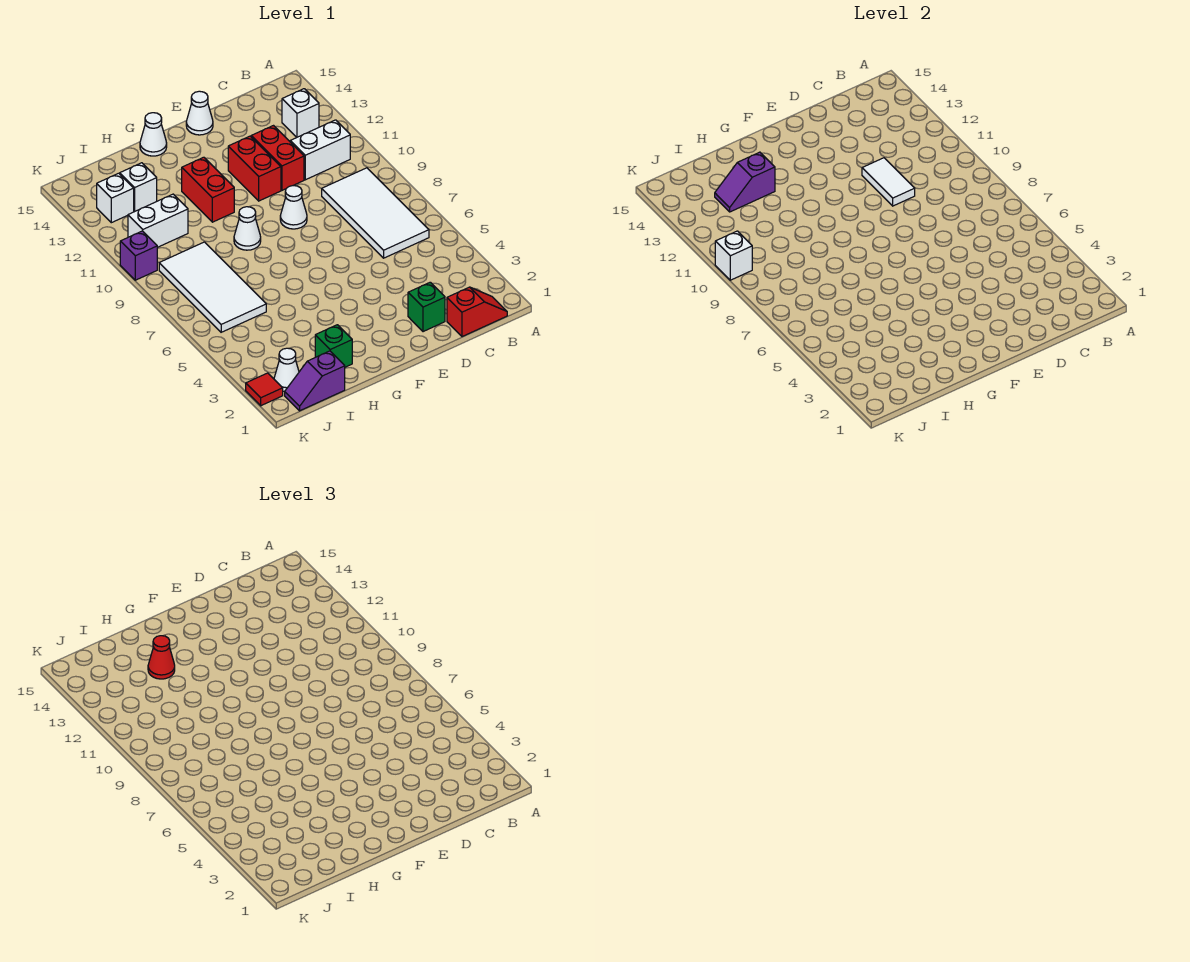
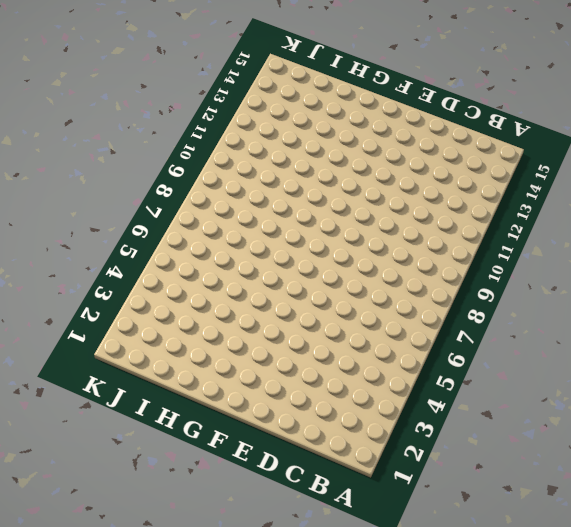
none -> red 1x2 slope [447,287,507,337]
none -> white 2x4 tile [322,168,429,258]
none -> white 1x2 brick [290,120,350,180]

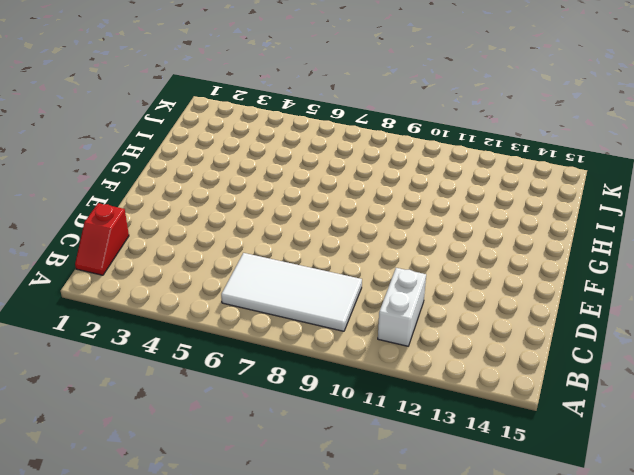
none -> white 1x1 brick [282,89,319,137]
none -> green 1x1 brick [408,282,445,332]
none -> red 1x2 brick [251,126,304,190]

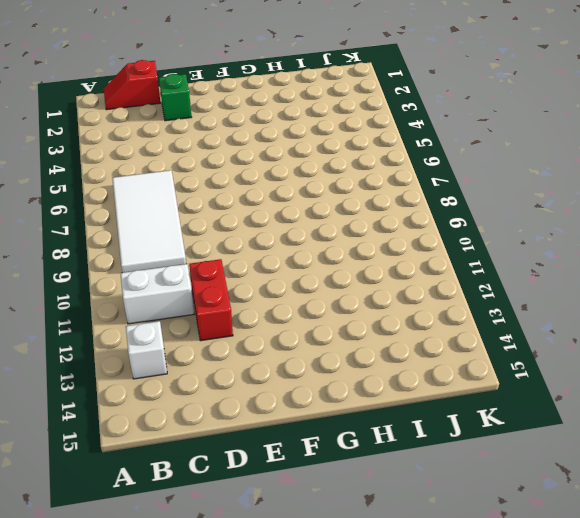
none -> white 1x1 cone [280,186,307,229]
none -> red 1x2 brick [228,136,281,201]
none -> white 1x1 cone [186,91,213,135]

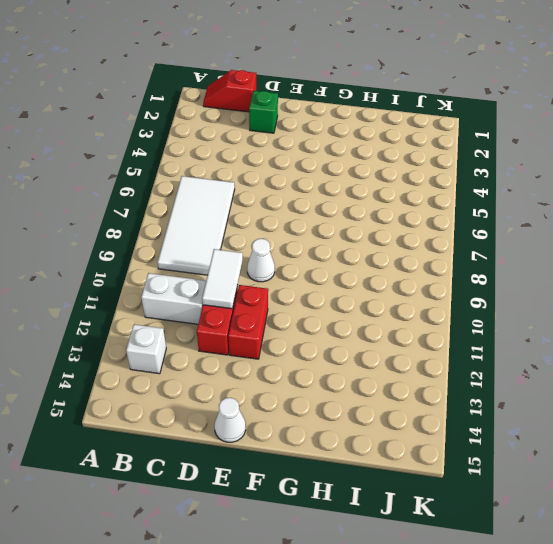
none -> white 1x1 cone [234,207,261,250]
none -> red 1x2 brick [182,157,234,222]
none -> white 1x1 cone [140,113,167,156]

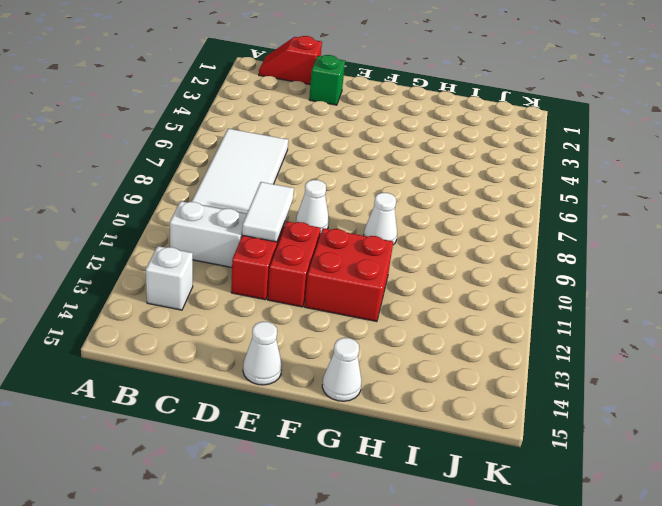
red 2x2 brick [305,228,393,322] -> red 1x2 brick [182,157,234,222]
none -> green 1x1 brick [315,325,352,367]
none -> purple 1x2 slope [285,351,345,411]
none -> white 2x4 tile [159,242,266,332]

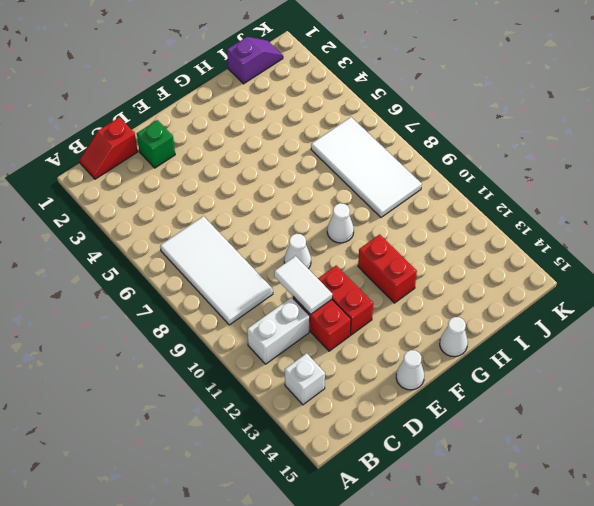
none -> green 1x1 brick [315,325,352,367]
none -> white 1x2 brick [128,194,188,247]
none -> white 1x1 brick [120,163,157,212]

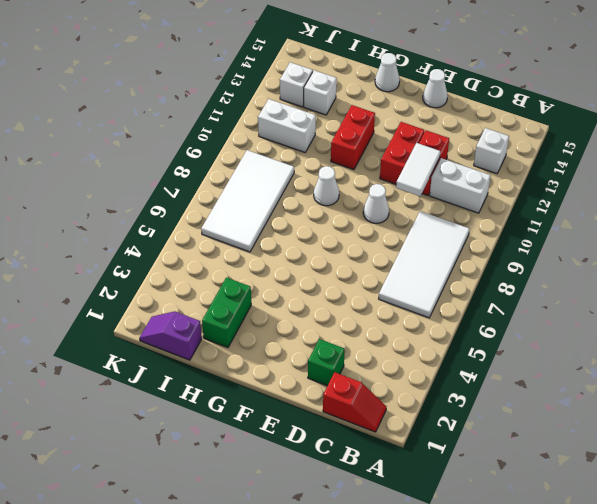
green 1x2 brick [202,278,251,348] -> green 1x1 brick [315,325,352,367]
none -> white 1x1 cone [274,348,299,391]
none -> red 1x1 tile [246,373,283,406]
none -> purple 1x1 brick [120,231,157,280]

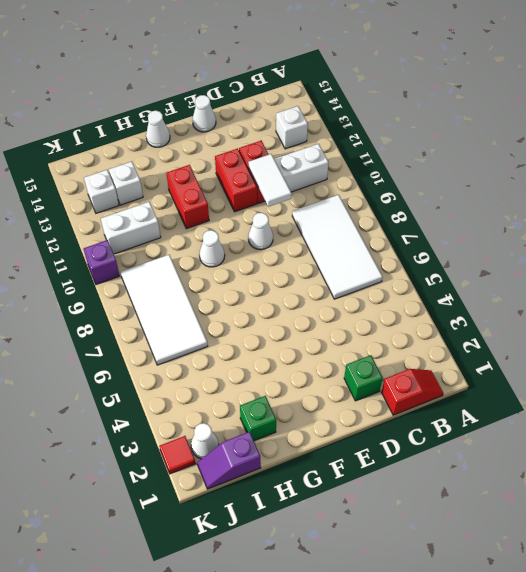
none -> purple 1x2 slope [715,152,775,212]
none -> white 1x1 brick [715,231,752,280]
none -> red 1x1 cone [148,636,175,679]

